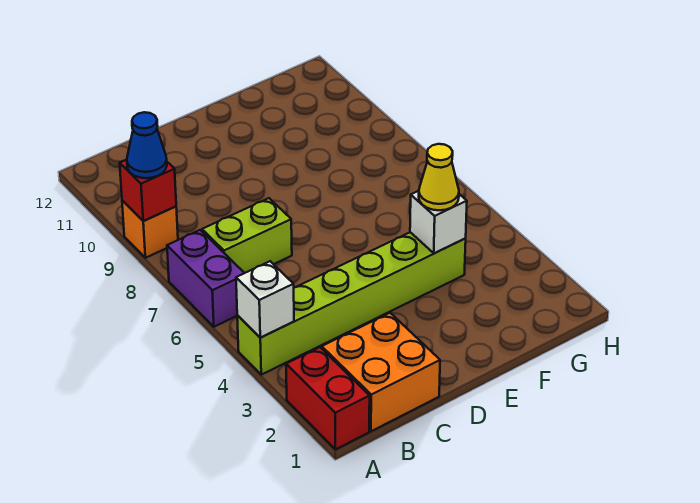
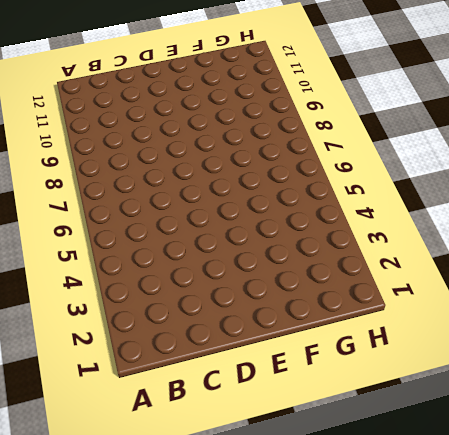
none -> red 1x2 brick [286,347,370,449]
none -> lime 1x6 brick [237,232,466,375]

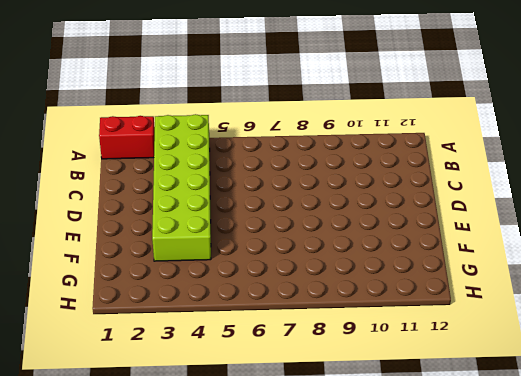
lime 2x6 brick [152,114,211,261] -> lime 1x6 brick [237,232,466,375]
none -> purple 1x2 brick [167,230,244,327]
none -> orange 1x1 brick [122,201,178,258]

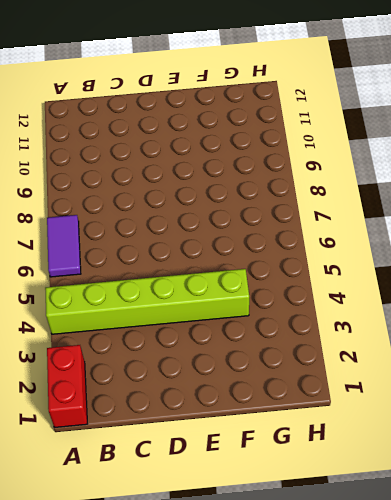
purple 1x2 tile [47,215,81,277] -> purple 1x2 brick [167,230,244,327]
none -> orange 1x1 brick [122,201,178,258]
none -> orange 2x2 brick [322,313,440,431]

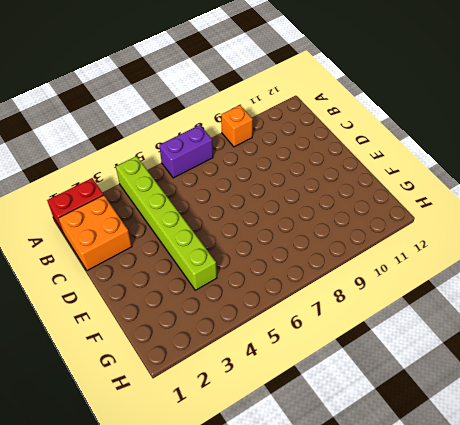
none -> lime 1x2 brick [202,198,292,273]
none -> white 1x1 brick [236,261,294,337]

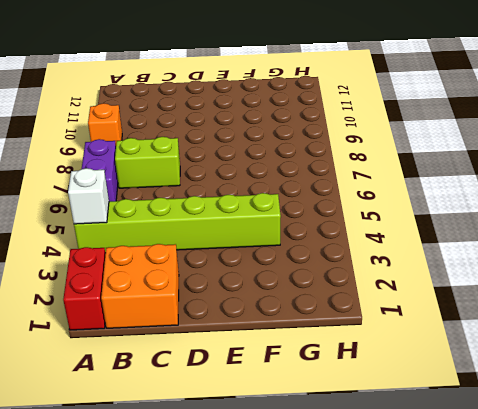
none -> red 1x1 brick [120,160,176,221]
none -> white 1x1 brick [410,191,467,253]

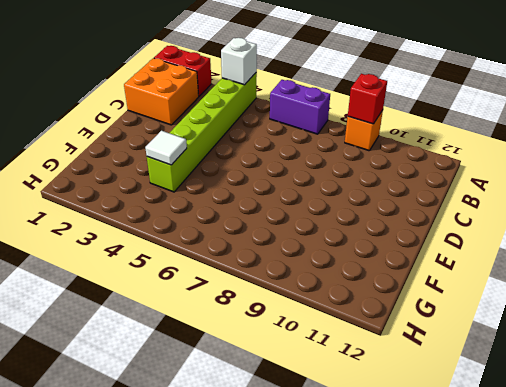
white 1x1 tile [145,131,187,165] -> white 1x1 brick [410,191,467,253]
none -> lime 1x2 brick [202,198,292,273]
none -> blue 1x1 cone [127,112,167,178]

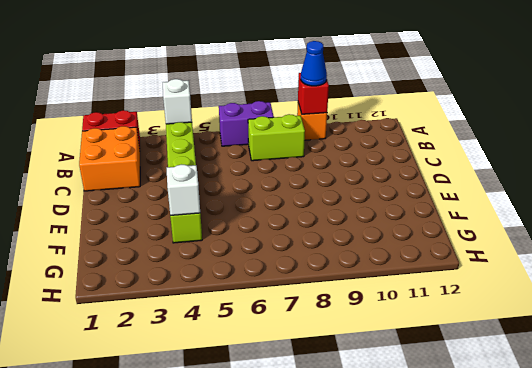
lime 1x2 brick [248,114,305,161] -> lime 1x2 brick turned to [202,198,292,273]
none -> yellow 1x1 cone [419,144,459,210]

